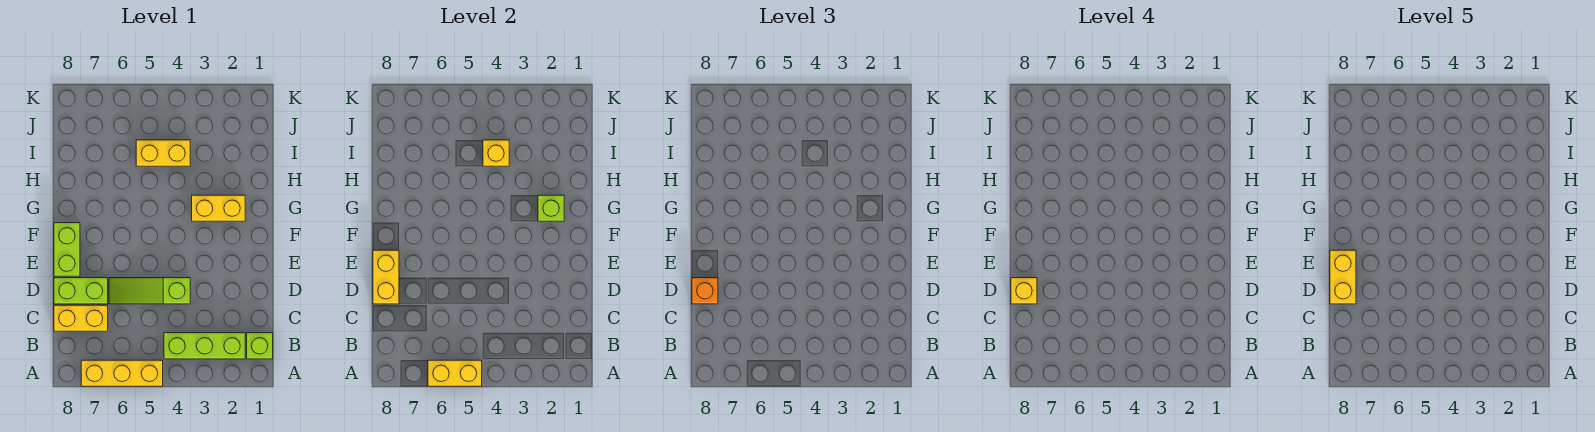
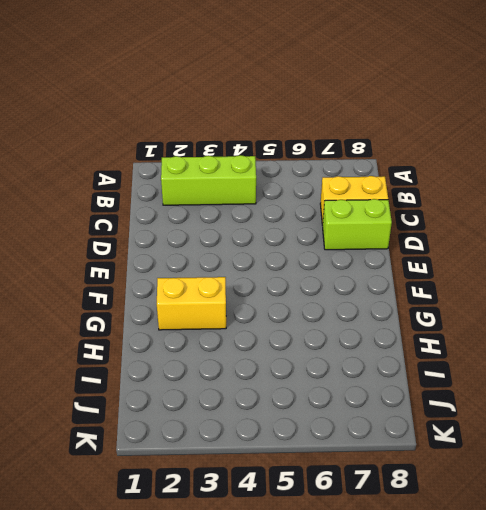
none -> yellow 1x3 brick [81,360,163,386]
none -> lime 1x1 brick [247,333,273,359]
none -> lime 1x3 slope [109,278,190,304]

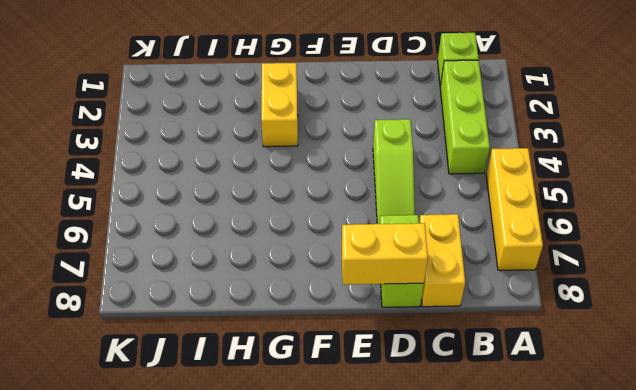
none -> lime 1x2 brick [54,223,80,276]
none -> yellow 1x2 brick [136,140,190,166]
none -> yellow 1x2 brick [428,360,482,386]

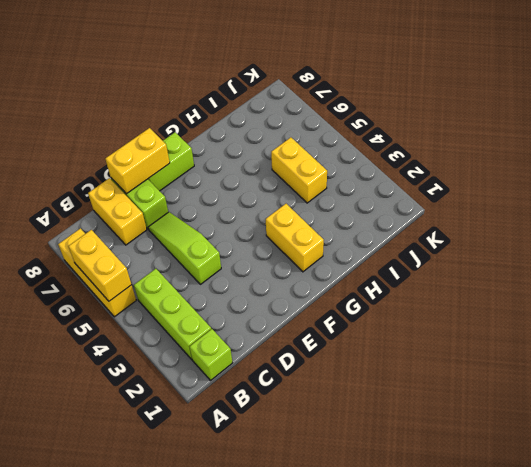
none -> lime 1x1 brick [538,195,564,221]
none -> yellow 1x1 brick [483,140,509,166]
none -> orange 1x1 brick [692,278,718,304]

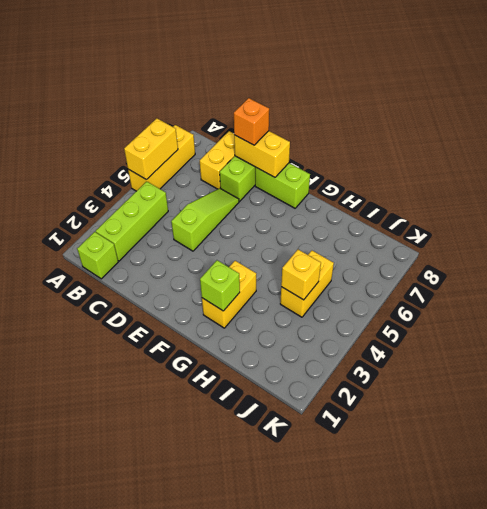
none -> yellow 1x1 brick [1011,278,1037,304]
none -> yellow 1x2 brick [1330,250,1356,304]

